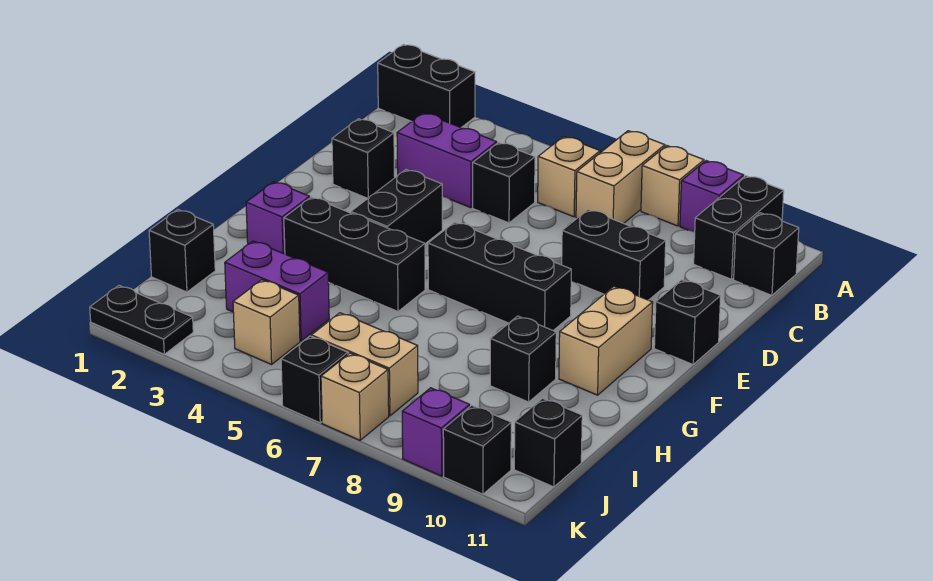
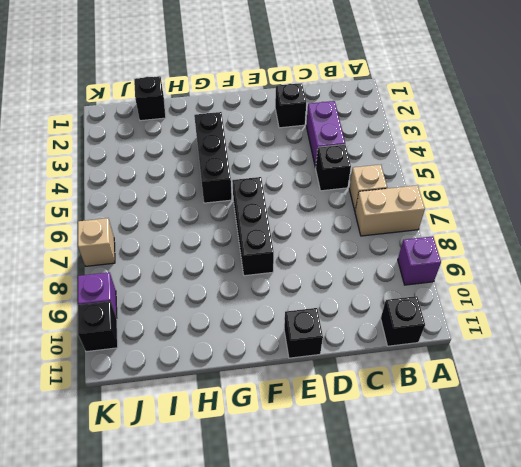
none -> black 1x2 brick [378,44,475,128]
none -> tan 1x1 brick [641,146,704,226]
none -> black 1x2 brick [694,176,784,279]

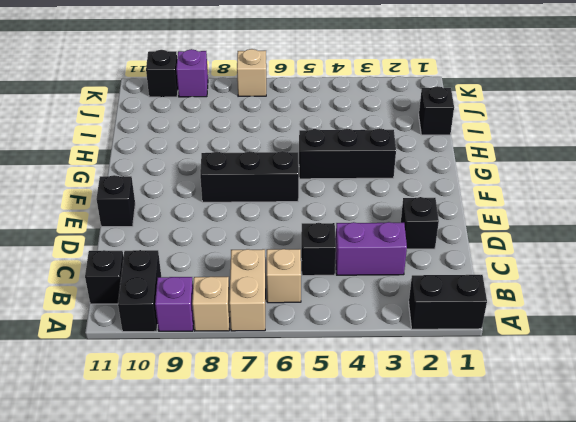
none -> black 1x2 brick [562,210,666,300]
none -> black 1x2 brick [351,170,442,244]
none -> tan 1x2 brick [559,286,653,395]

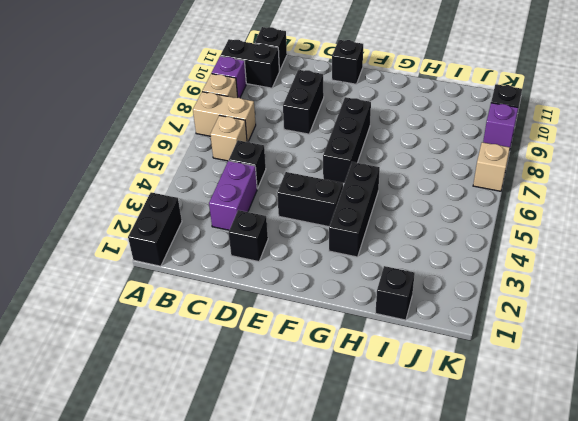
none -> tan 1x2 brick [559,286,653,395]
none -> purple 1x1 brick [246,182,310,254]
none -> black 1x1 brick [490,316,556,402]

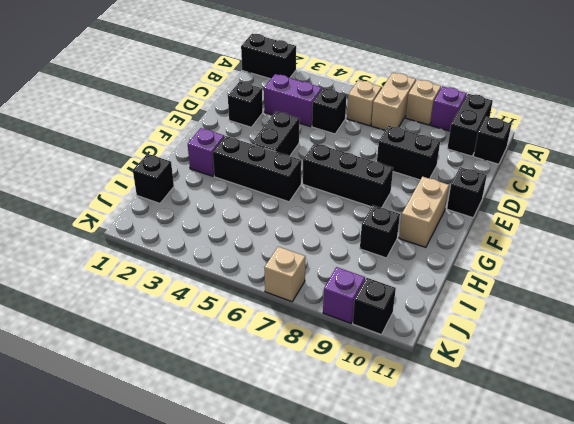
none -> purple 1x2 brick [225,241,329,341]
none -> tan 1x1 brick [233,280,300,364]
none -> tan 1x2 brick [311,313,418,416]

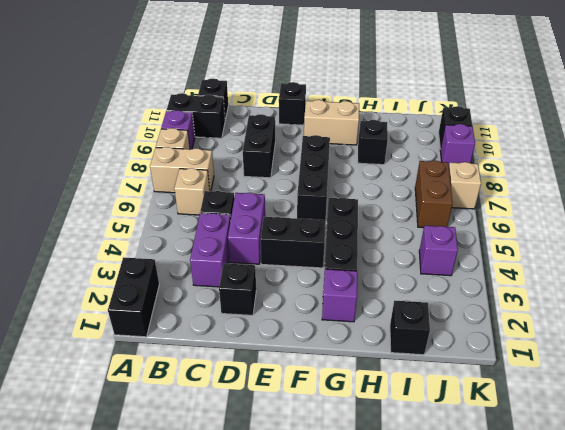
purple 1x2 brick [228,193,265,264] -> purple 1x2 brick moved to [225,241,329,341]
purple 1x1 brick [419,226,458,276] -> tan 1x1 brick [233,280,300,364]
brown 1x2 brick [415,160,453,228] -> tan 1x2 brick [311,313,418,416]
none -> black 1x1 brick [514,398,582,487]
none -> black 1x2 plate [90,286,193,354]
none -> black 1x1 brick [281,336,348,423]

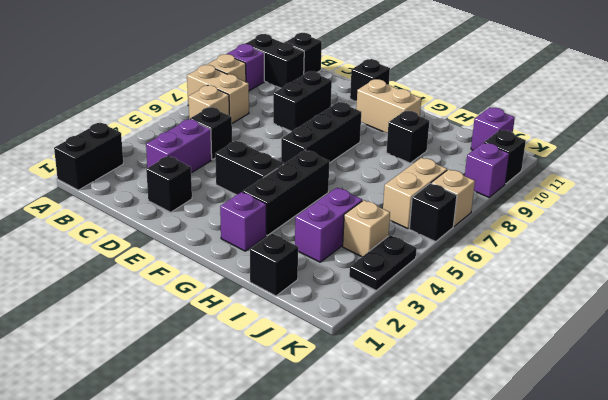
purple 1x1 brick [471,107,515,150] -> black 1x1 brick [514,398,582,487]
black 1x2 plate [349,235,417,290] -> black 1x2 plate moved to [90,286,193,354]

